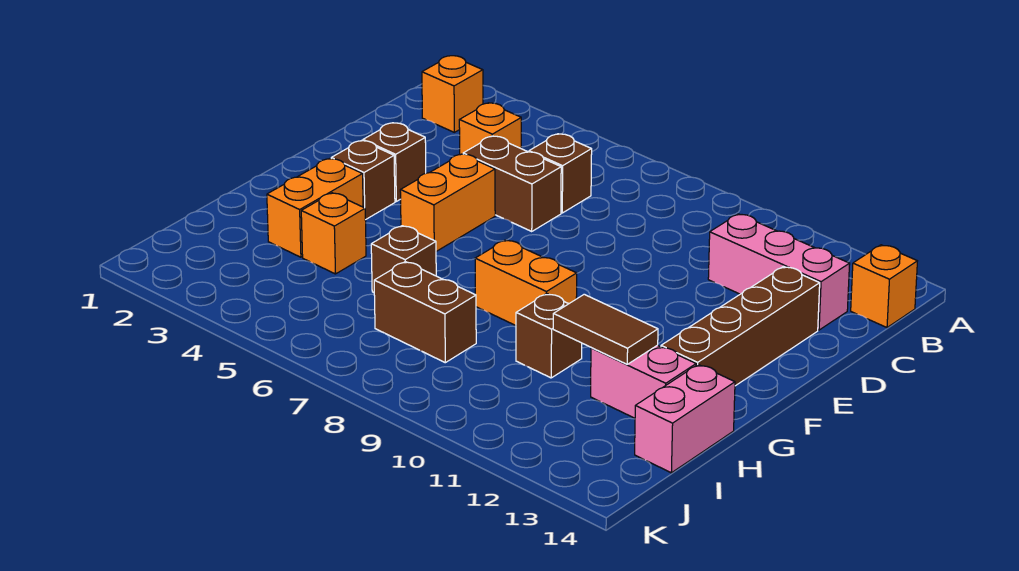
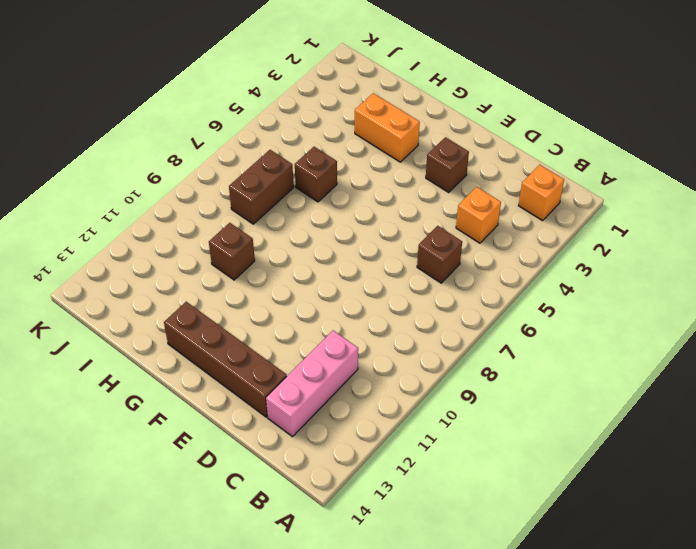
none -> orange 1x1 brick [851,245,917,328]
none -> brown 1x2 brick [463,136,561,231]
none -> orange 1x2 brick [400,154,495,251]

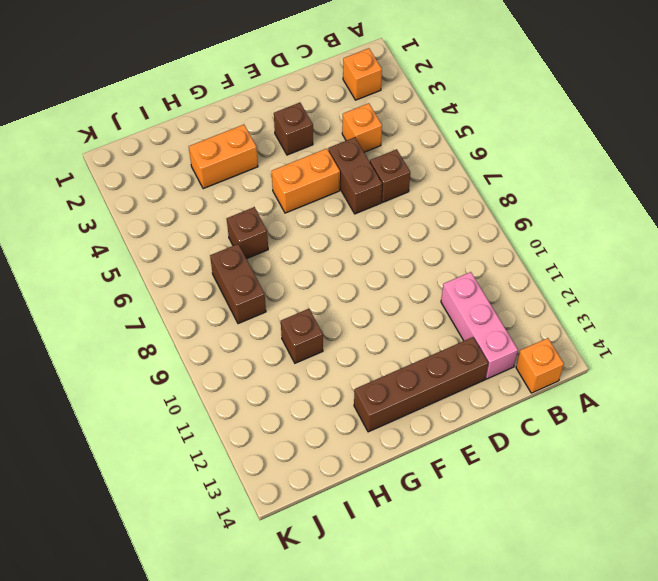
none -> brown 1x1 brick [331,140,395,220]
none -> orange 1x2 brick [475,240,577,326]
none -> orange 1x1 brick [301,193,366,274]

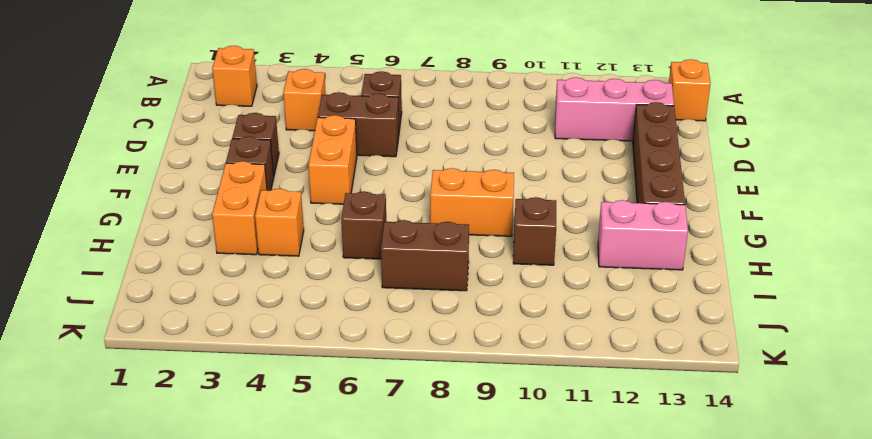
none -> pink 1x2 brick [635,365,735,473]
none -> brown 1x2 tile [553,294,658,364]

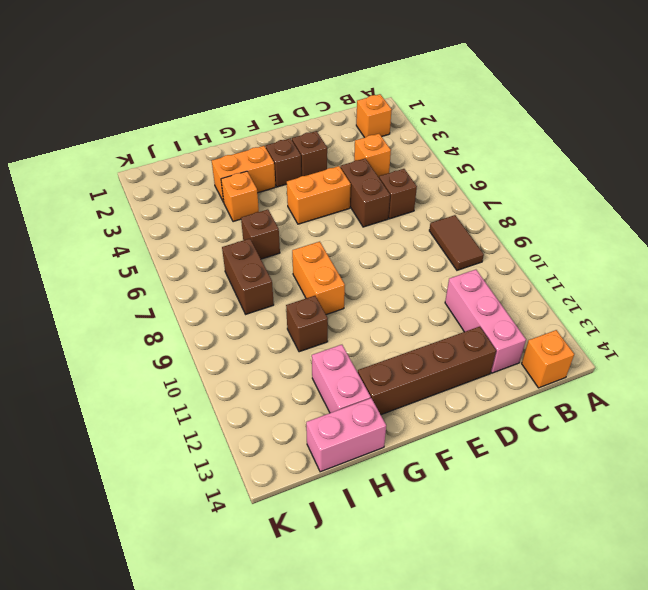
brown 1x2 tile [429,215,484,270] -> brown 1x2 tile moved to [553,294,658,364]

